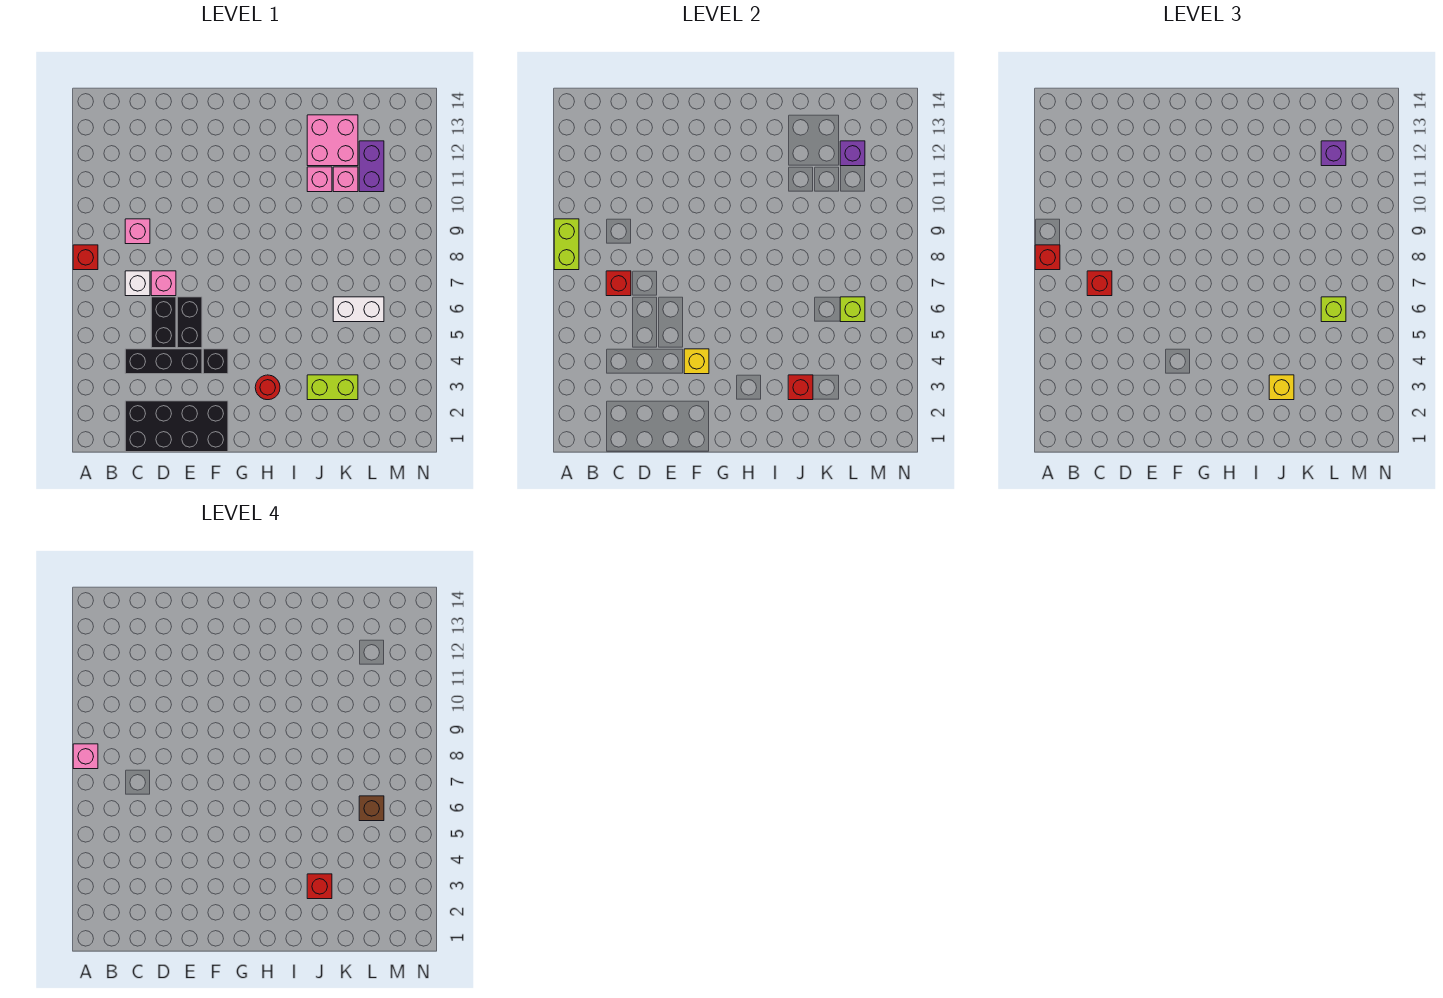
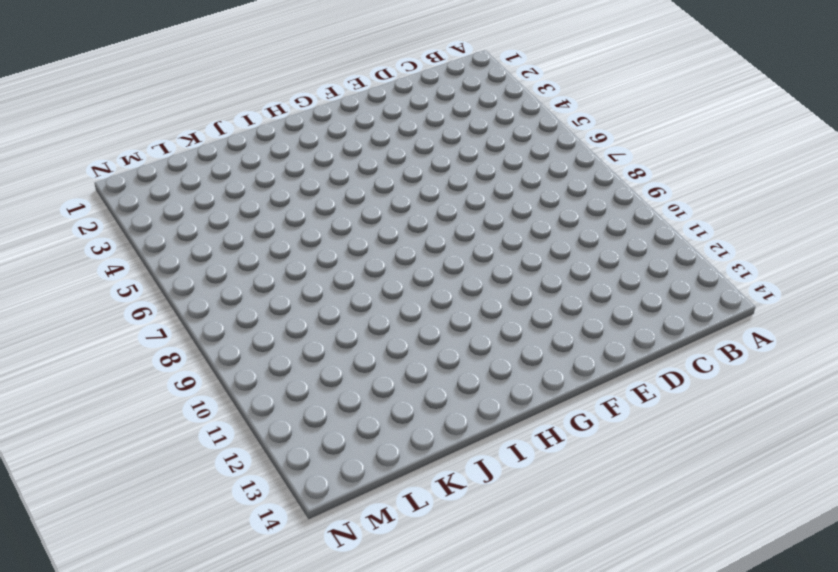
none -> red 1x1 brick [73,245,98,270]
none -> black 2x4 brick [125,401,228,452]
none -> black 1x3 brick [125,349,202,374]
none -> white 1x1 brick [125,271,150,296]

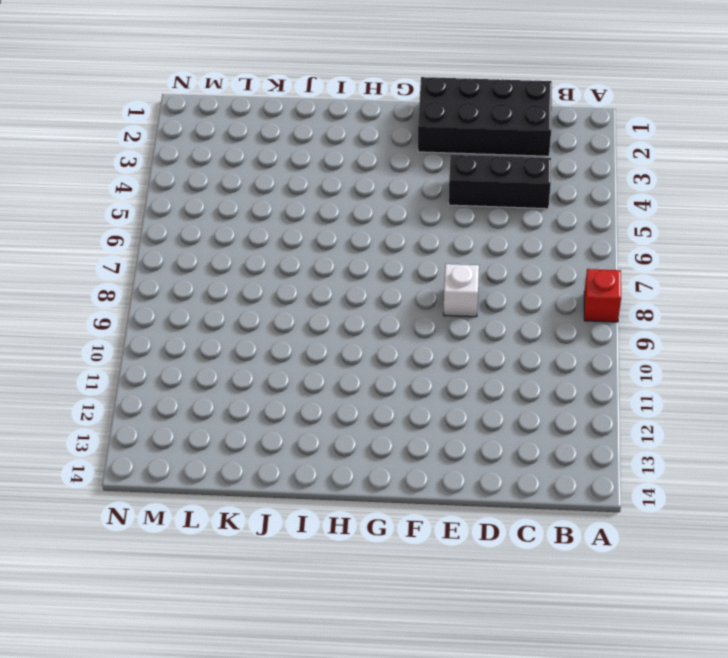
white 1x1 brick [444,264,479,317] -> white 1x1 brick moved to [125,271,150,296]
none -> pink 1x1 brick [125,219,150,244]
none -> black 1x2 brick [151,297,176,348]
none -> pink 1x1 brick [151,271,176,296]
none -> black 1x2 brick [177,297,202,348]

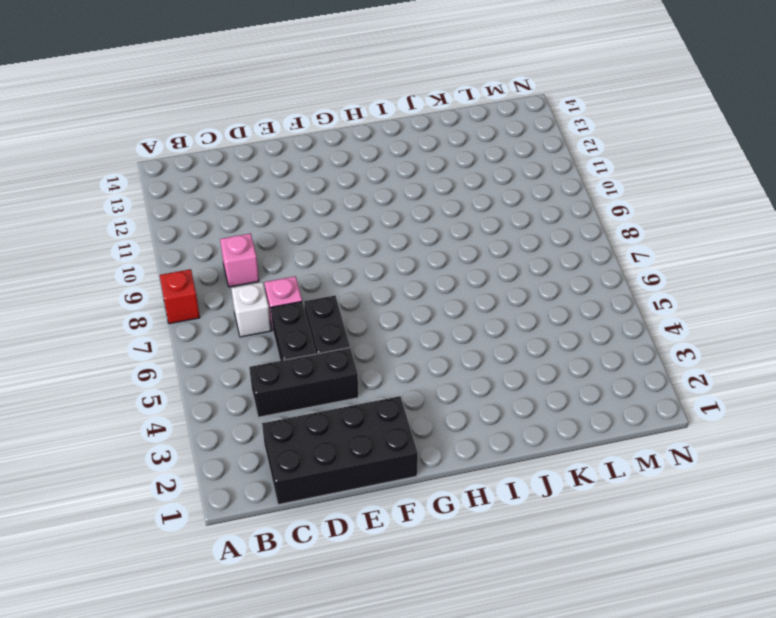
none -> black 1x1 brick [203,349,228,374]
none -> red 1x1 round brick [255,375,280,400]
none -> lime 1x2 brick [307,375,358,400]
none -> pink 1x1 brick [307,167,332,192]

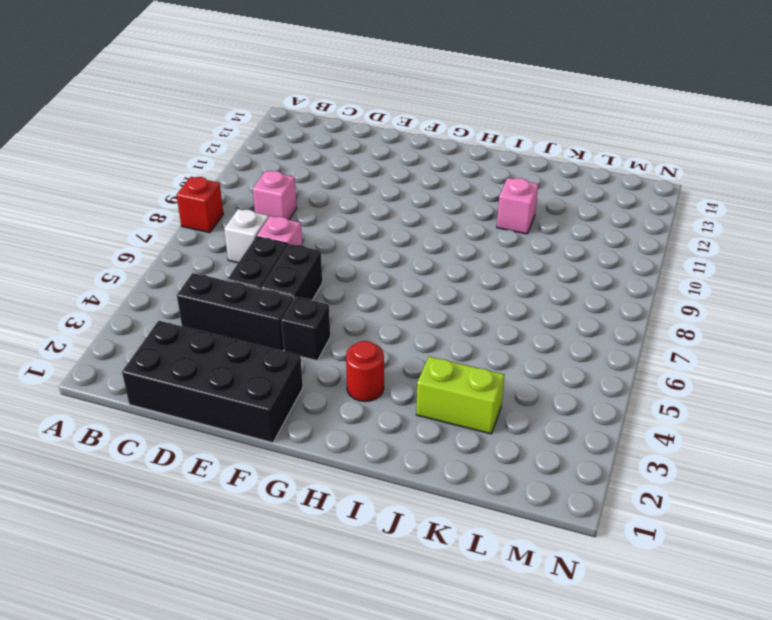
none -> pink 2x2 brick [307,115,358,166]
none -> white 1x2 brick [333,297,384,322]
none -> pink 1x1 brick [333,167,358,192]
none -> purple 1x2 brick [359,141,384,192]

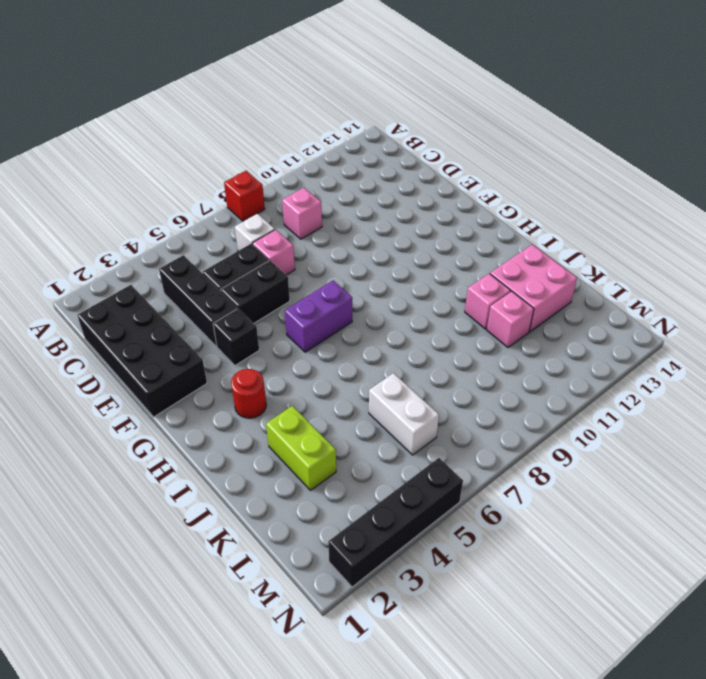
purple 1x2 brick [285,281,352,352] -> purple 1x2 brick moved to [359,141,384,192]
black 1x4 brick [328,458,463,587] -> none
none -> lime 1x2 brick [554,219,579,270]
none -> red 1x1 brick [606,271,631,296]
none -> yellow 1x1 brick [684,349,709,374]
none -> red 1x1 brick [788,375,813,400]

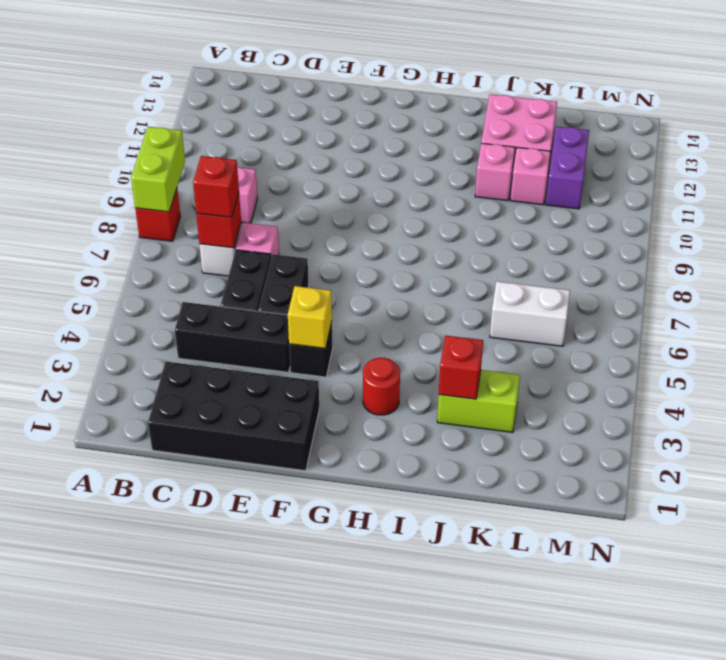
none -> lime 1x1 brick [840,297,865,322]
none -> purple 1x1 brick [840,141,865,166]
none -> red 1x1 brick [1035,245,1060,270]
none -> yellow 1x1 brick [1269,375,1294,400]

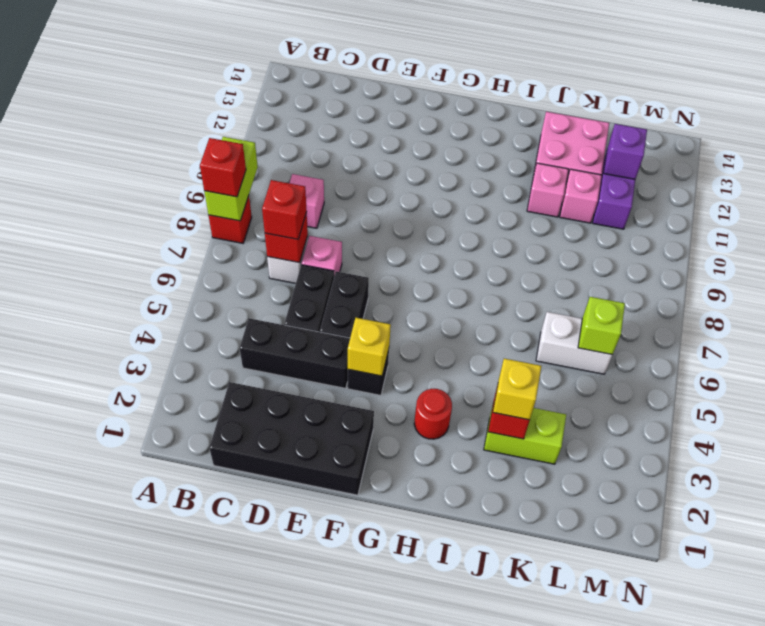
none -> lime 1x1 brick [1321,297,1346,322]
none -> purple 1x1 brick [1321,141,1346,166]
none -> pink 1x1 brick [73,744,98,769]
none -> red 1x1 brick [307,874,332,899]

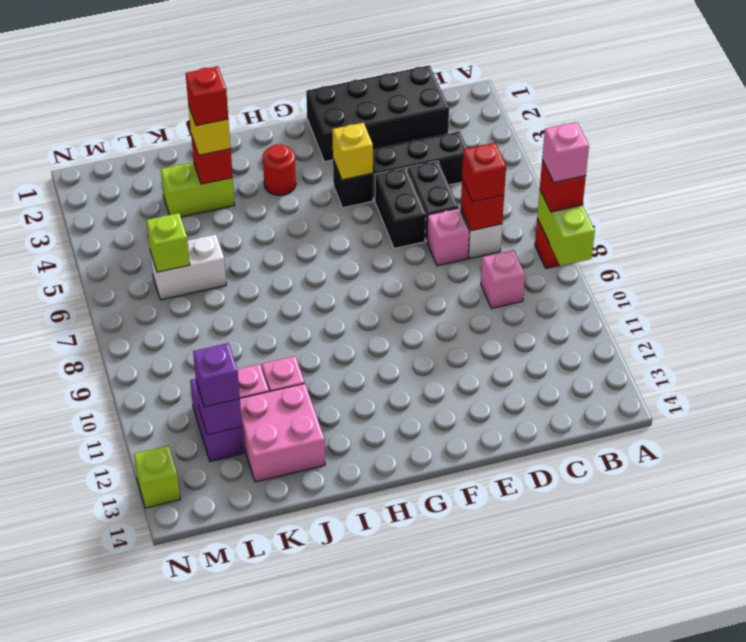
lime 1x1 brick [134,446,180,508] -> lime 1x1 brick moved to [1321,297,1346,322]
none -> brown 1x1 brick [359,796,384,821]

